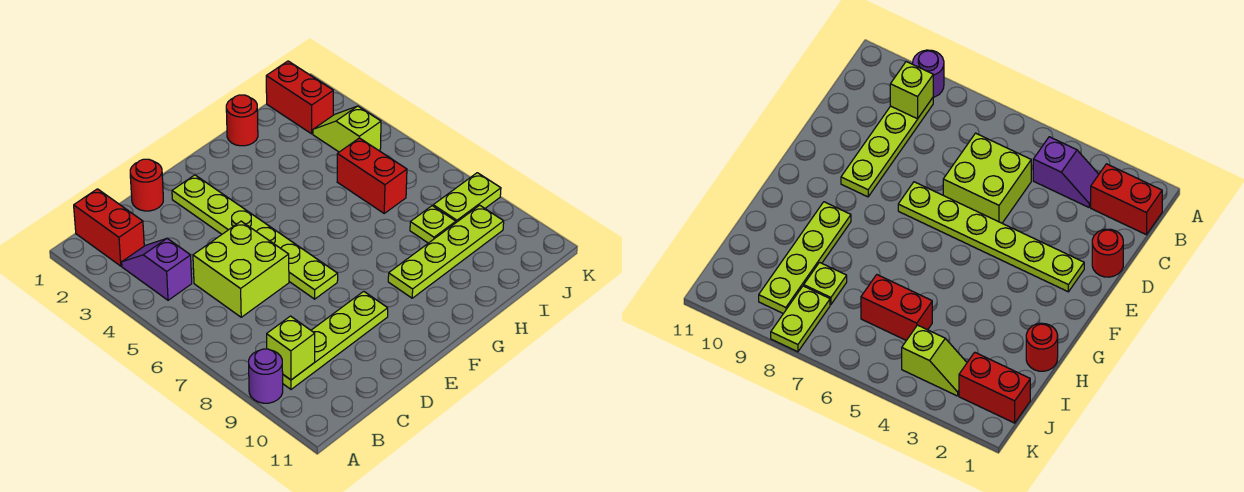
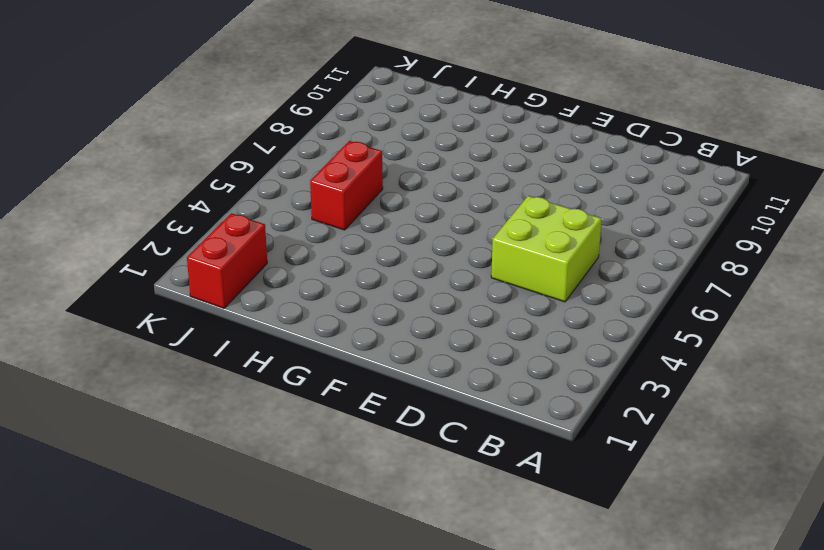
none -> purple 1x1 round brick [249,349,283,403]
none -> red 1x2 brick [74,189,144,266]
none -> purple 1x2 slope [122,239,192,300]

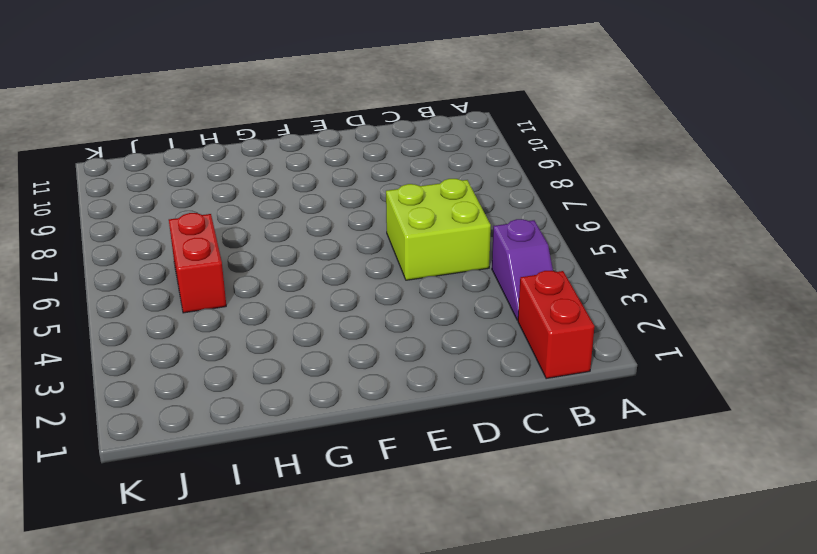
none -> purple 1x1 round brick [249,349,283,403]
none -> lime 1x4 plate [283,291,388,389]
none -> red 1x1 round brick [130,159,163,211]

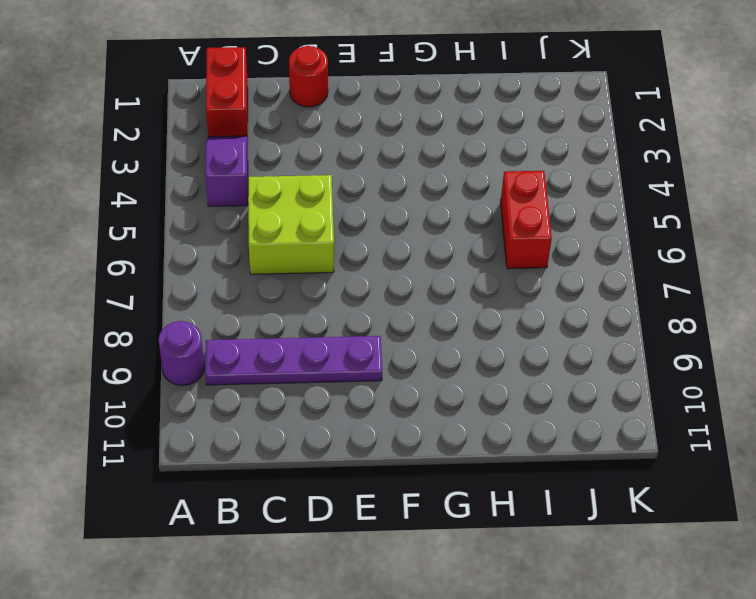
purple 1x4 plate [205,336,382,385] -> lime 1x4 plate [283,291,388,389]
none -> lime 1x6 plate [172,175,338,299]
none -> lime 1x4 plate [388,205,504,298]
none -> red 1x1 round brick [226,95,258,146]

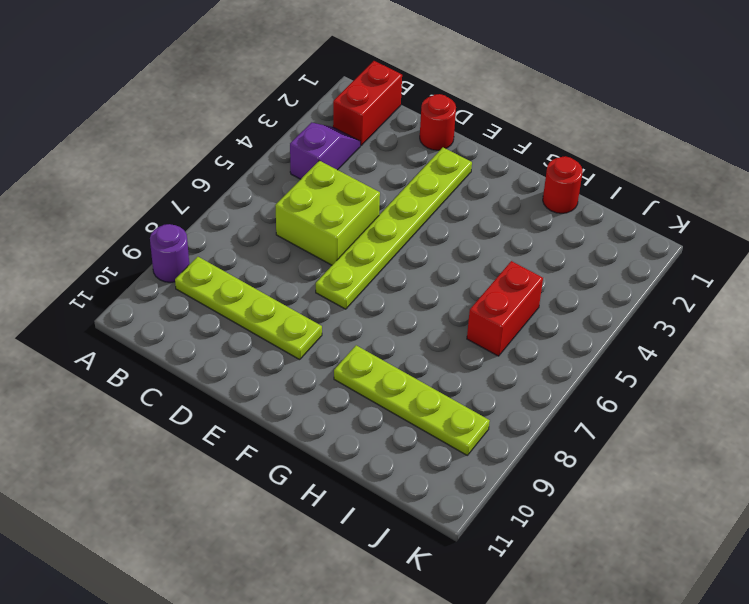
none -> lime 1x1 plate [410,206,456,243]
none -> red 1x2 brick [266,61,333,134]
none -> lime 1x2 slope [313,106,381,152]

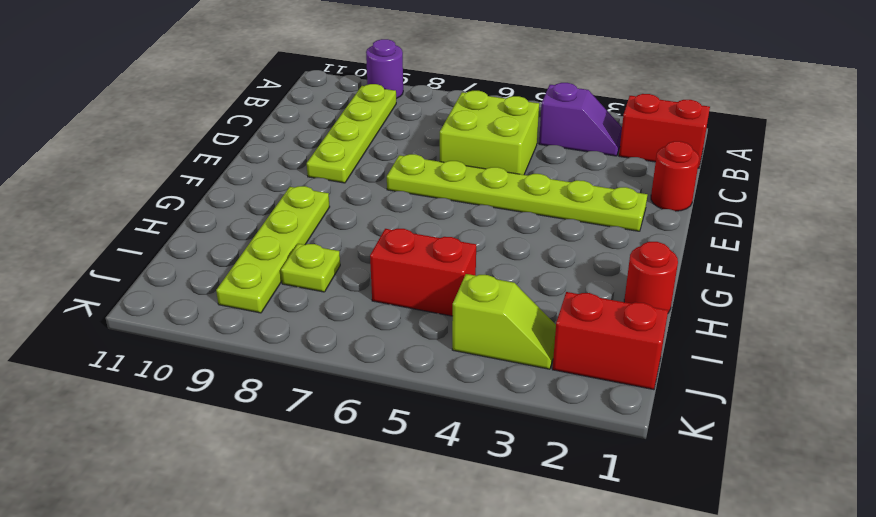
none -> lime 1x2 plate [433,173,501,222]
none -> lime 1x1 brick [267,316,315,380]

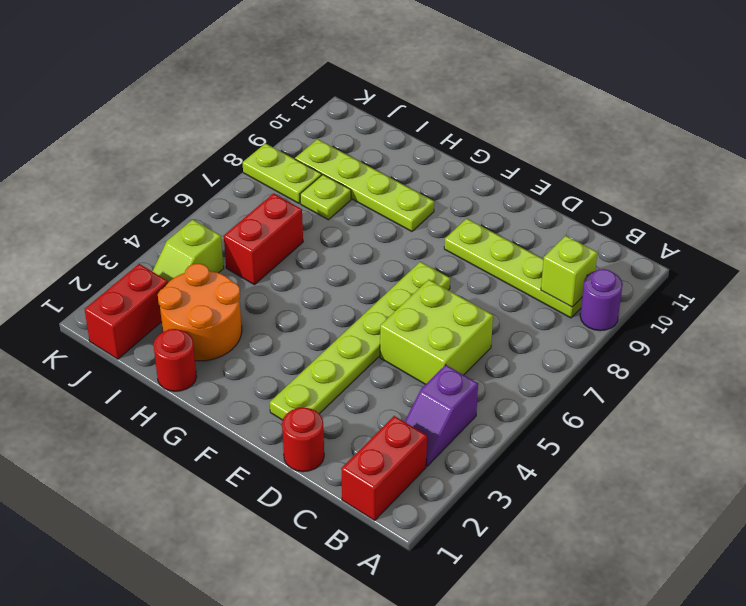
orange 2x2 round brick [158,263,242,361] -> none

